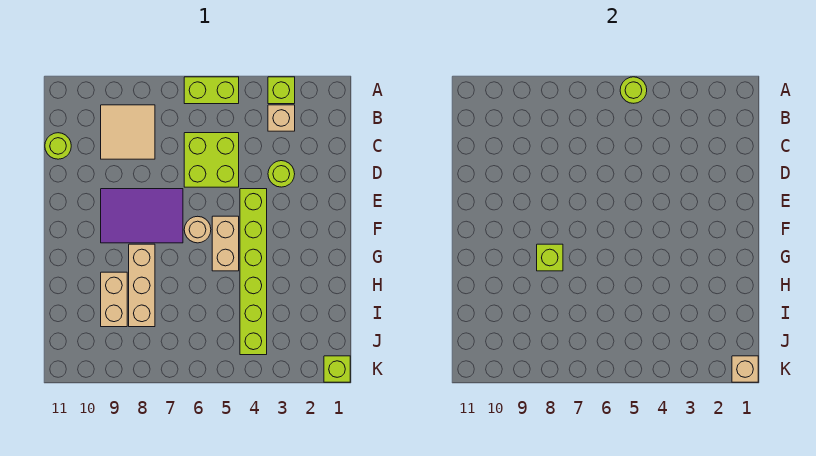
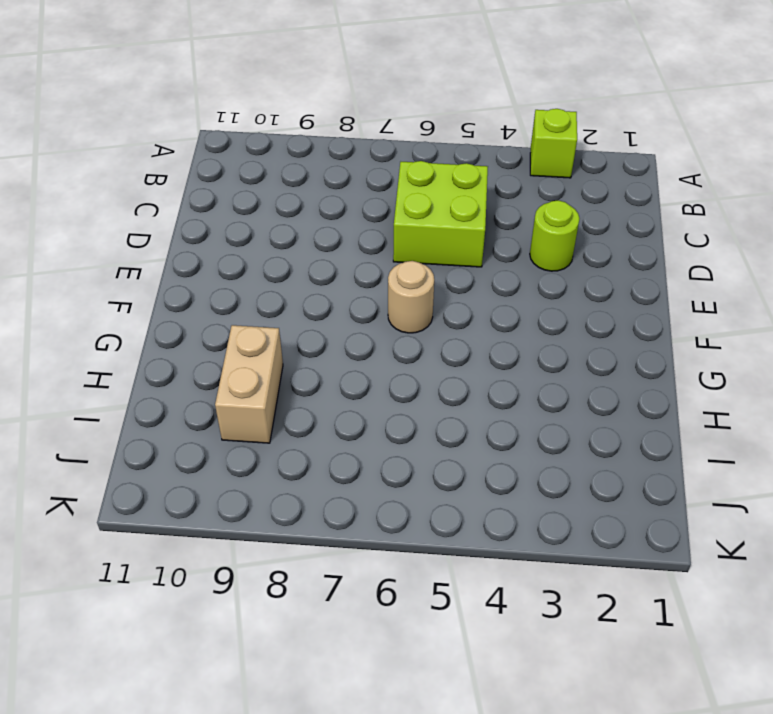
none -> lime 1x2 brick [184,77,239,104]
none -> tan 1x1 brick [268,105,295,131]
none -> tan 2x2 tile [101,105,155,159]

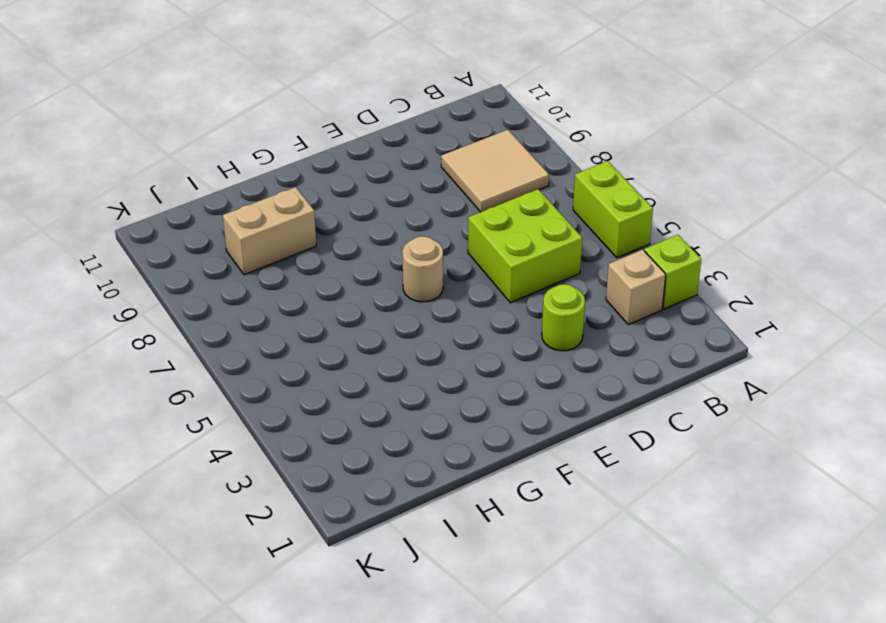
none -> lime 1x1 round brick [45,133,71,159]
none -> lime 1x6 brick [240,189,267,355]
none -> purple 2x3 tile [101,189,183,243]

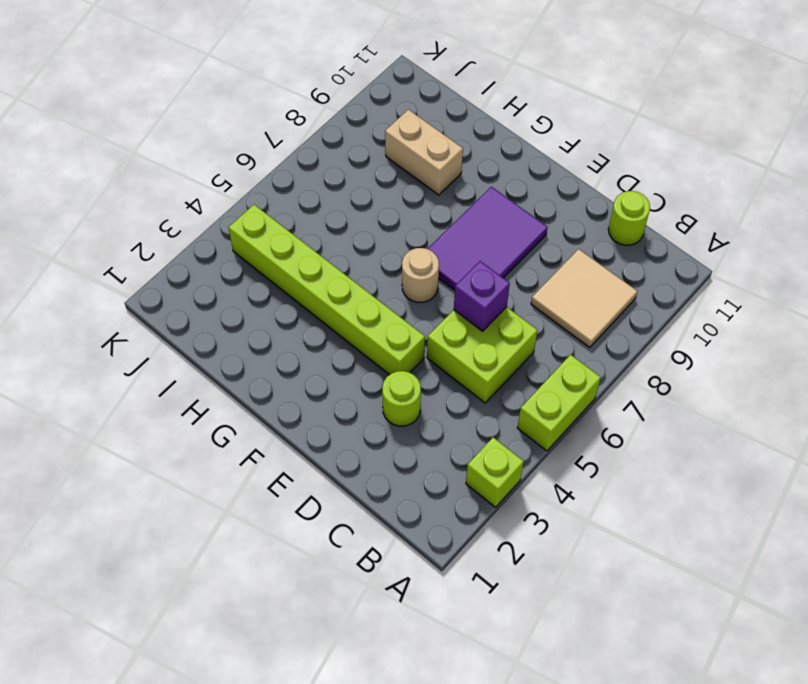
purple 1x1 brick [454,261,510,331] -> none
none -> tan 1x1 brick [268,105,295,131]
none -> tan 1x2 brick [212,216,239,271]
none -> tan 1x3 brick [129,244,155,327]

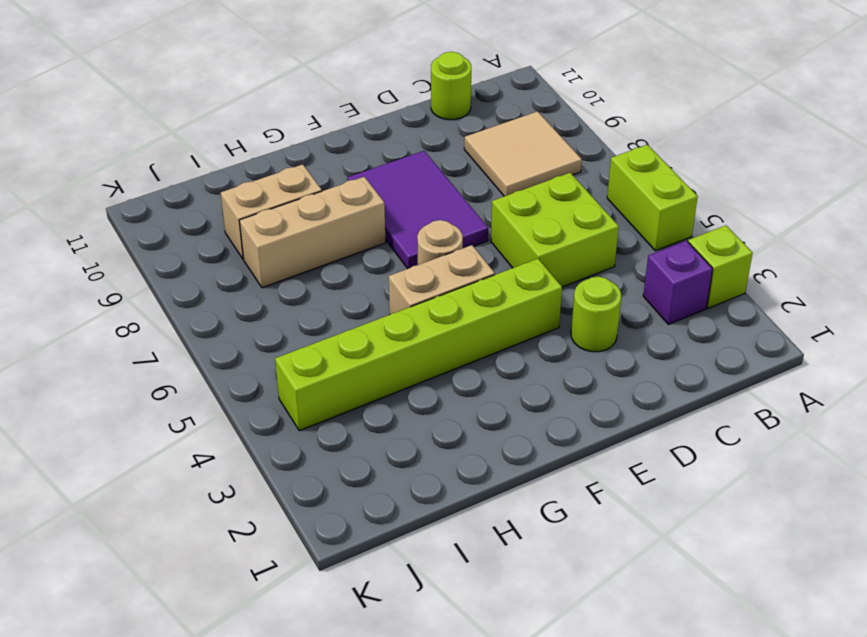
purple 1x1 brick [643,241,713,324] -> tan 1x1 brick [268,105,295,131]
none -> lime 1x1 brick [324,356,350,382]
none -> lime 1x1 round brick [620,77,647,103]
none -> lime 1x1 brick [537,244,563,271]

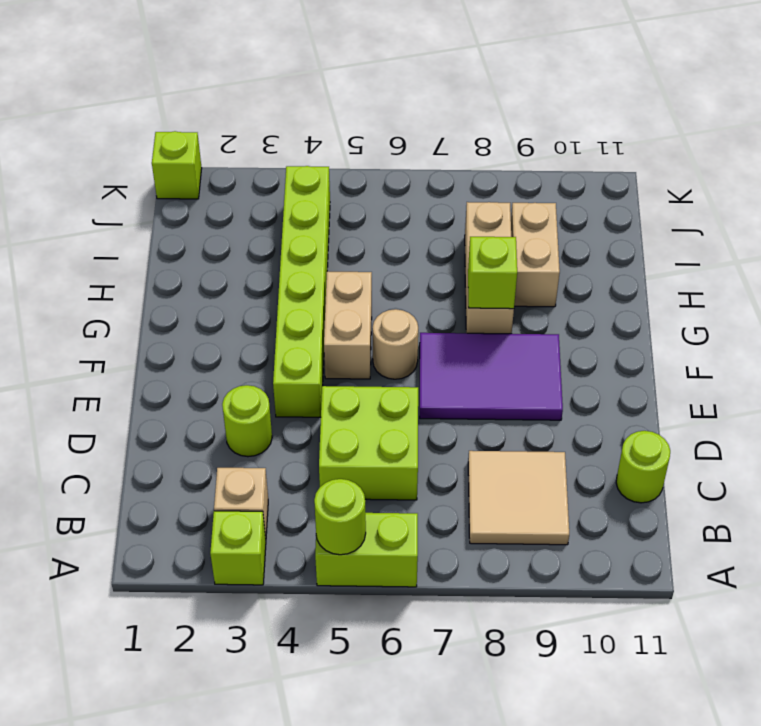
none -> tan 1x1 brick [732,356,758,382]

